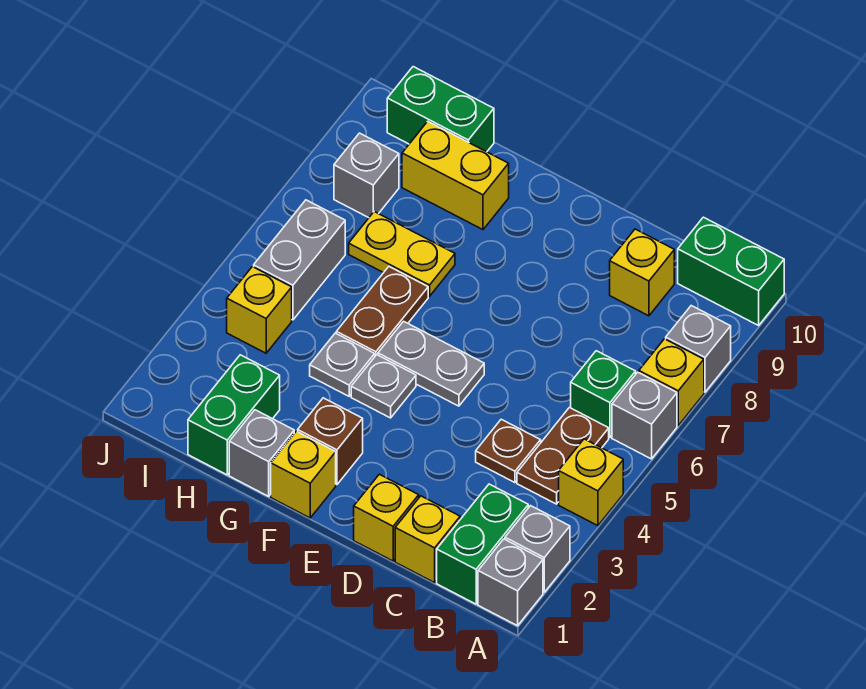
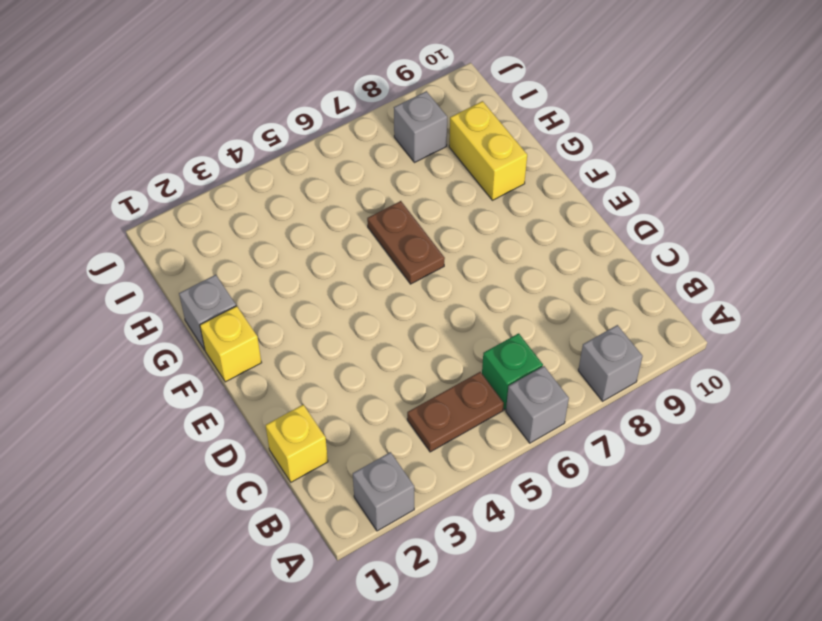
brown 1x2 plate [367,201,445,284] -> brown 1x2 plate turned to [336,267,428,356]
none -> grey 1x1 brick [478,539,543,626]
none -> yellow 1x1 brick [559,439,623,526]
none -> yellow 1x1 brick [639,339,704,425]

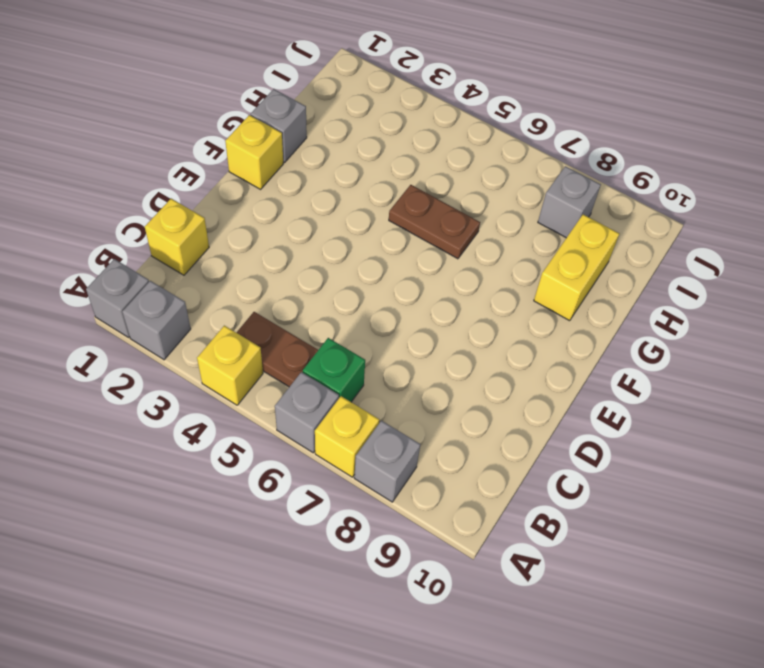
none -> green 1x2 brick [678,217,784,325]
none -> green 1x2 brick [437,484,528,604]
none -> brown 1x1 plate [476,419,541,483]

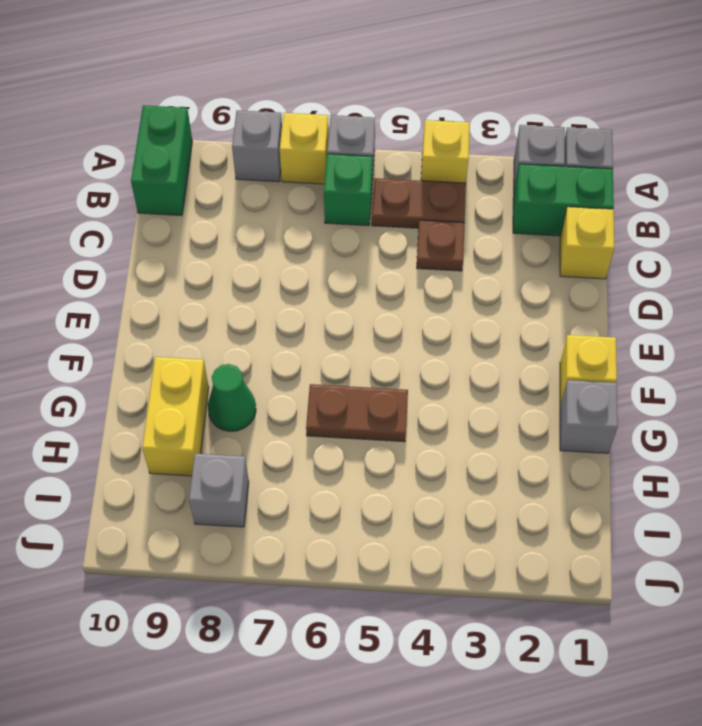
green 1x1 cone [208,364,256,431] -> none
none -> yellow 1x1 brick [610,229,674,316]
none -> yellow 1x1 brick [354,474,419,561]
none -> grey 1x2 plate [378,321,484,406]

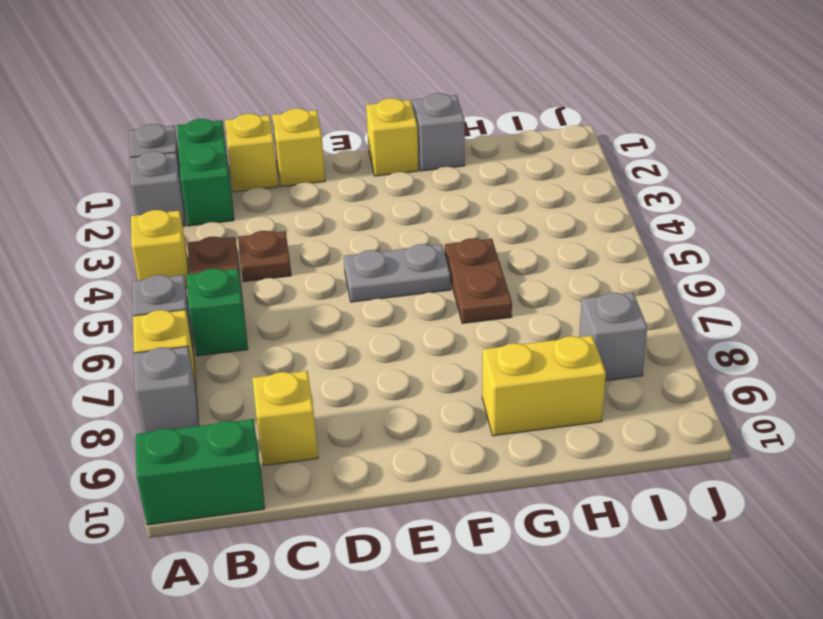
none -> brown 1x1 brick [298,398,363,485]
none -> grey 1x1 plate [351,355,416,418]
none -> grey 1x1 plate [310,333,375,396]

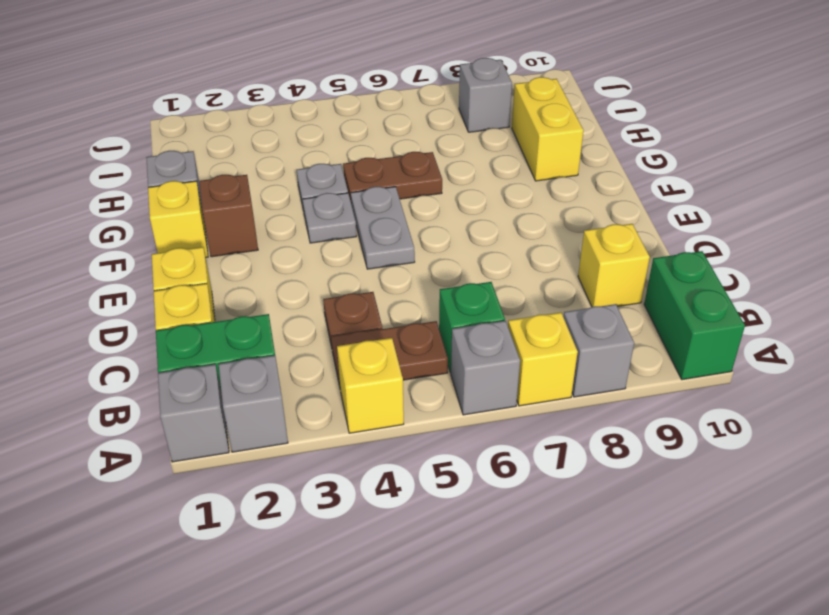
none -> yellow 1x2 plate [349,212,455,296]
none -> green 1x2 brick [188,355,280,475]
none -> green 1x2 brick [387,67,494,152]

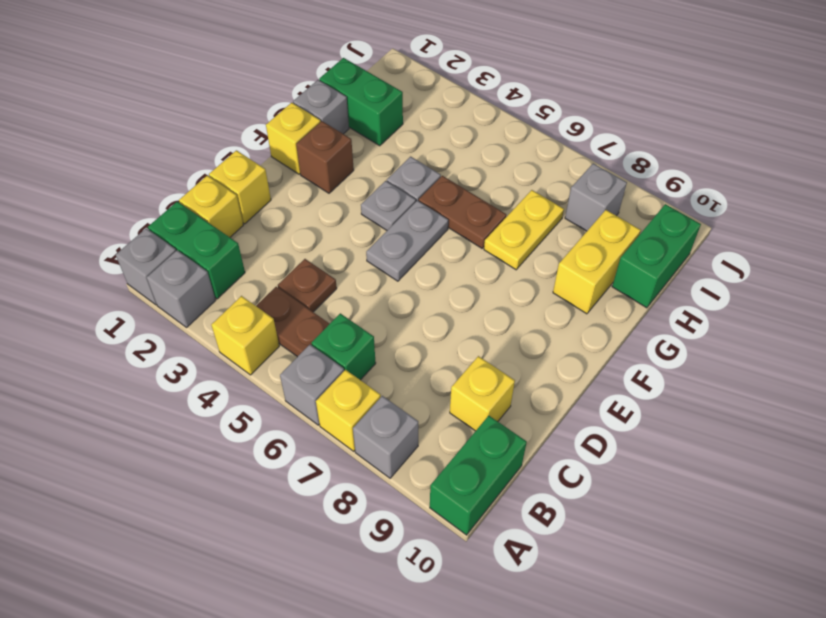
none -> yellow 1x1 brick [227,267,292,353]
none -> grey 1x2 brick [254,200,345,320]

